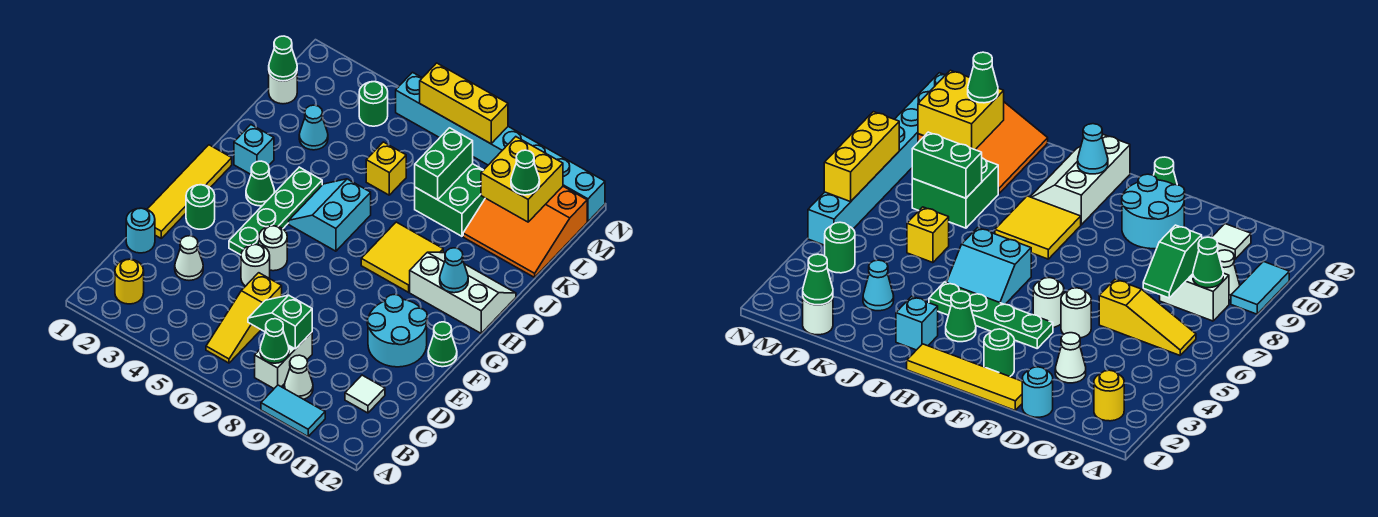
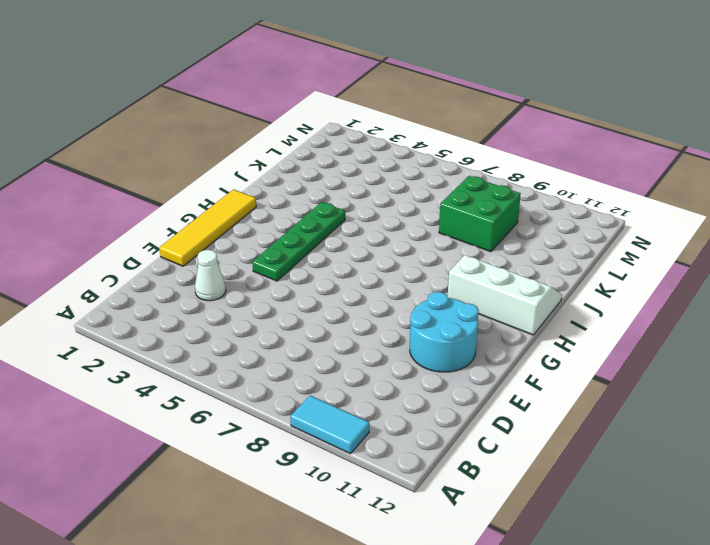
none -> yellow 1x1 round brick [115,259,144,304]
none -> yellow 1x3 slope [206,273,282,363]
none -> white 1x2 brick [255,332,312,388]
none -> white 1x1 cone [284,355,313,399]

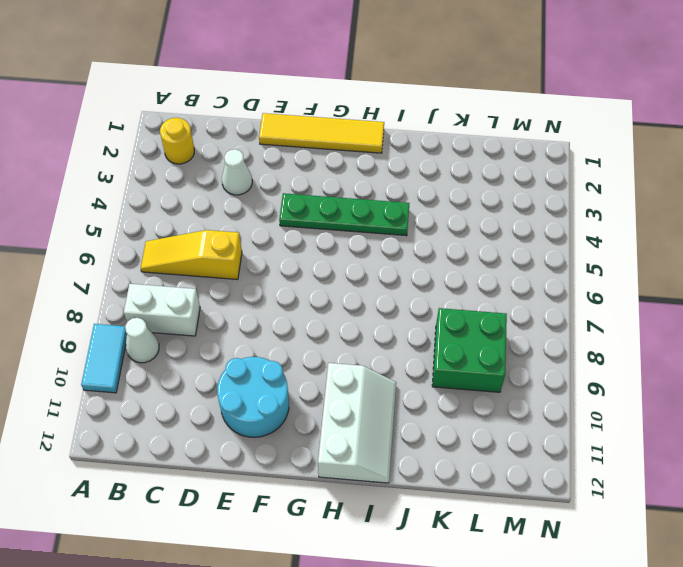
none -> white 1x1 tile [345,375,385,413]
none -> cyan 1x1 round brick [126,208,155,253]
none -> white 1x1 round brick [241,245,270,286]
none -> green 1x1 round brick [186,185,215,229]

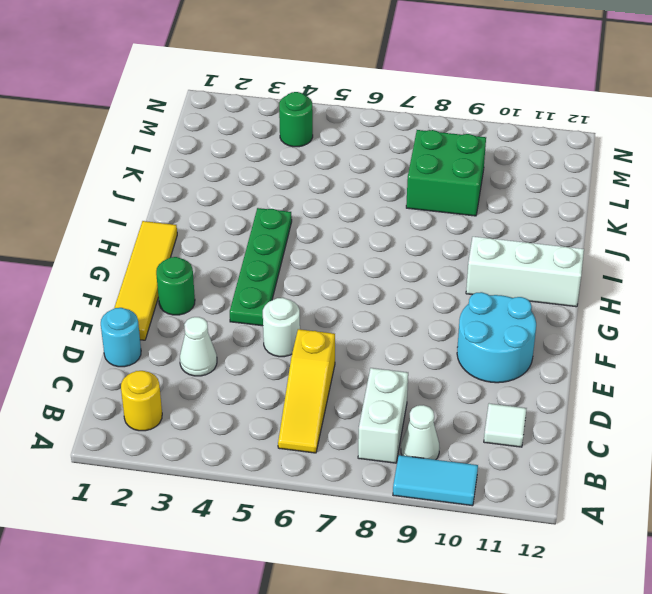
none -> white 1x1 round brick [259,226,287,271]
none -> green 1x1 cone [428,322,457,367]
none -> green 1x1 cone [246,161,275,206]
none -> cyan 2x2 slope [289,179,371,251]

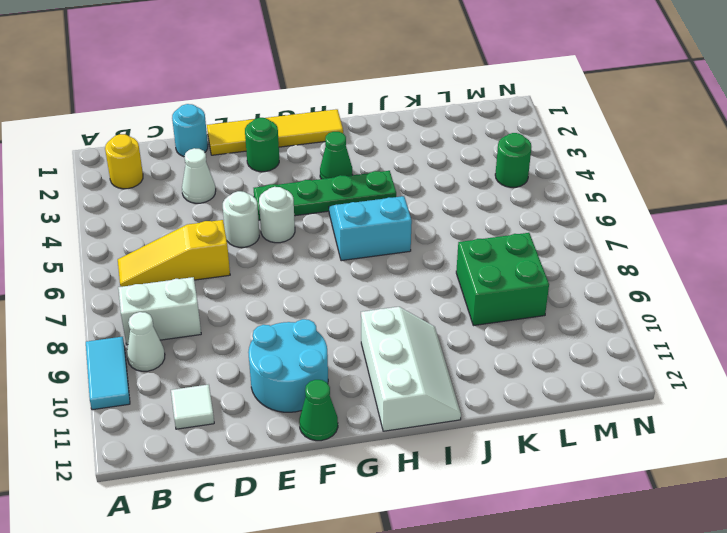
none -> yellow 2x2 tile [361,222,443,292]
none -> cyan 1x1 brick [234,125,274,174]
none -> cyan 1x1 cone [299,105,328,150]
none -> yellow 1x1 brick [366,142,406,195]

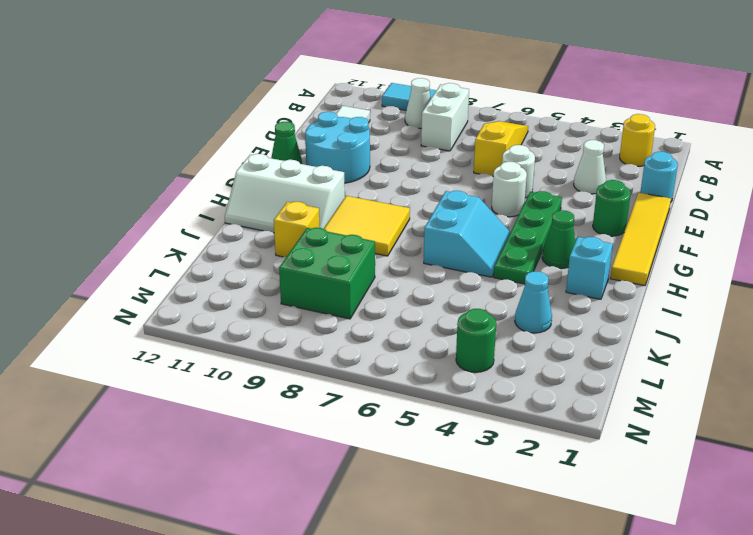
yellow 1x1 brick [274,202,319,257] -> yellow 1x1 brick moved to [366,142,406,195]
none -> orange 3x3 slope [463,186,587,277]
none -> white 1x1 round brick [269,73,297,104]
none -> cyan 1x8 brick [396,72,605,221]
none -> green 1x1 cone [260,319,289,363]

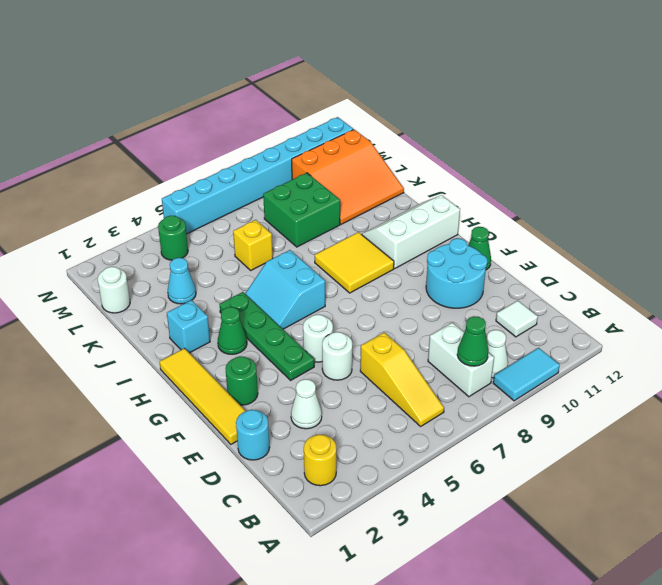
none -> green 1x2 slope [248,295,312,349]
none -> cyan 1x1 cone [440,248,468,293]
none -> green 1x2 brick [415,128,473,200]
none -> green 1x1 cone [269,36,297,81]

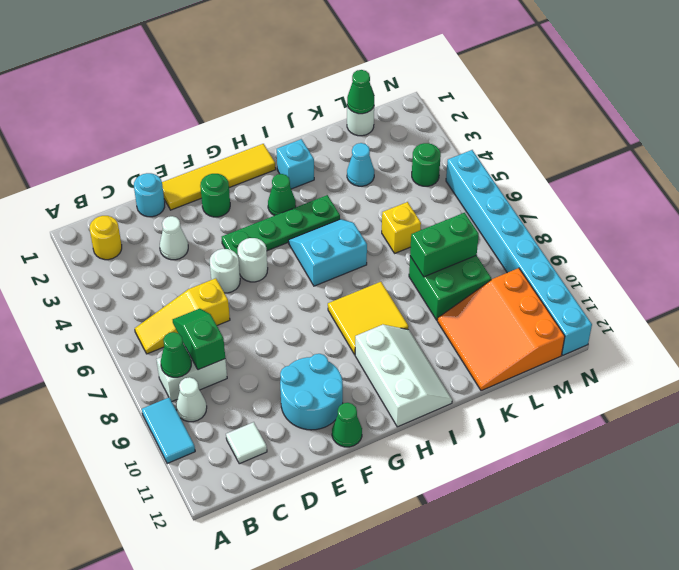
none -> cyan 1x1 cone [440,248,468,293]
none -> yellow 2x2 brick [481,137,563,222]
none -> yellow 1x3 brick [420,63,508,144]
none -> green 1x1 cone [511,150,540,195]

